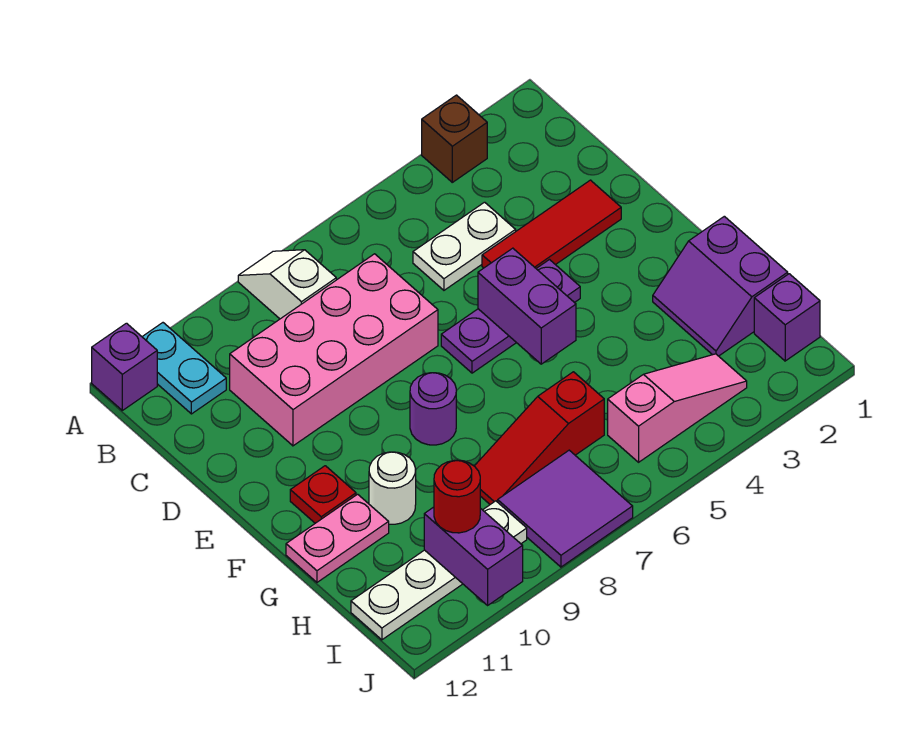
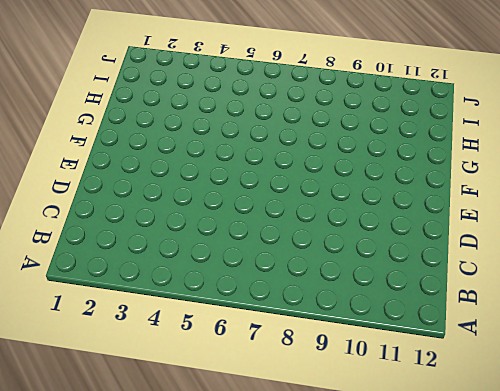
none -> brown 1x1 brick [422,95,487,182]
none -> white 1x2 slope [238,250,336,319]
none -> cyan 1x2 plate [142,323,226,414]

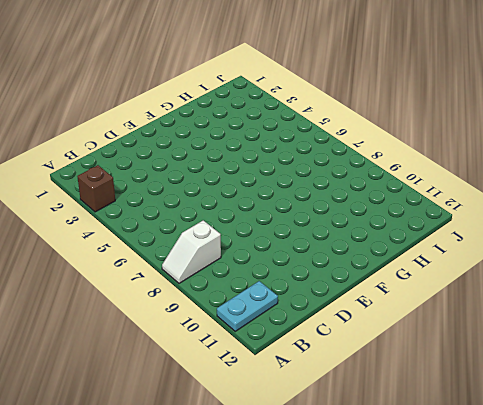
none -> purple 1x1 brick [92,323,157,410]
none -> white 1x2 plate [413,202,516,290]
none -> pink 2x4 brick [230,254,438,446]

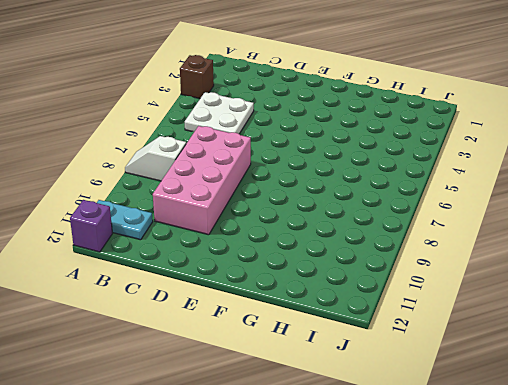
white 2x2 plate [185,92,254,134] -> white 1x2 plate [413,202,516,290]
none -> red 1x3 tile [482,180,621,268]
none -> purple 1x3 plate [441,260,580,373]
none -> purple 1x1 round brick [410,373,456,445]

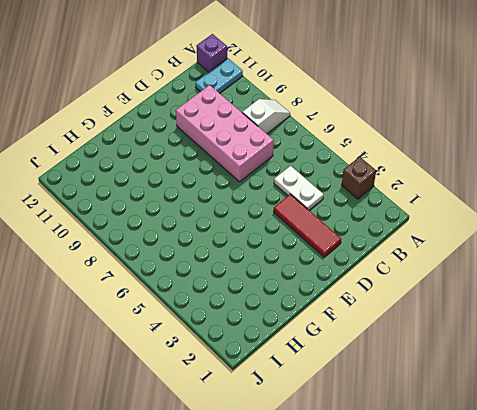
none -> purple 1x3 plate [441,260,580,373]
none -> purple 1x1 round brick [410,373,456,445]
none -> red 1x1 plate [290,466,356,523]

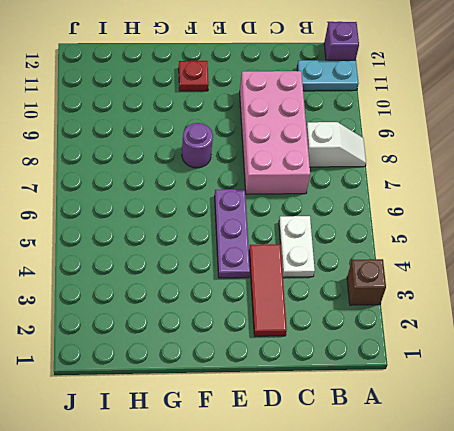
none -> purple 2x2 slope [653,216,788,356]
none -> white 1x1 round brick [369,452,416,524]
none -> pink 1x2 plate [286,494,389,582]

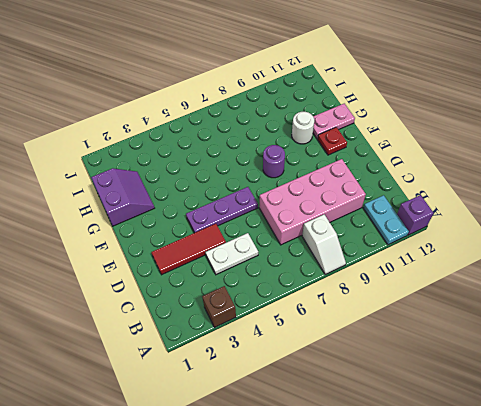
none -> red 1x3 slope [475,372,604,504]
none -> purple 1x1 brick [754,274,820,361]
none -> pink 1x3 slope [608,354,747,462]

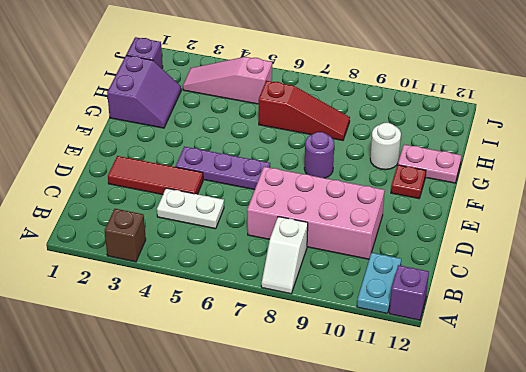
none -> purple 2x2 tile [498,450,633,567]
none -> white 1x4 plate [351,501,527,640]
none -> purple 1x2 brick [478,248,576,364]

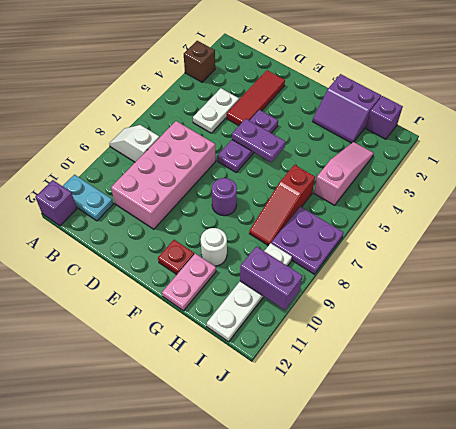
purple 1x2 plate [232,119,285,162] -> purple 1x2 brick [478,248,576,364]
purple 2x2 plate [271,207,344,274] -> purple 2x2 tile [498,450,633,567]
none -> red 1x1 round brick [434,460,480,533]

